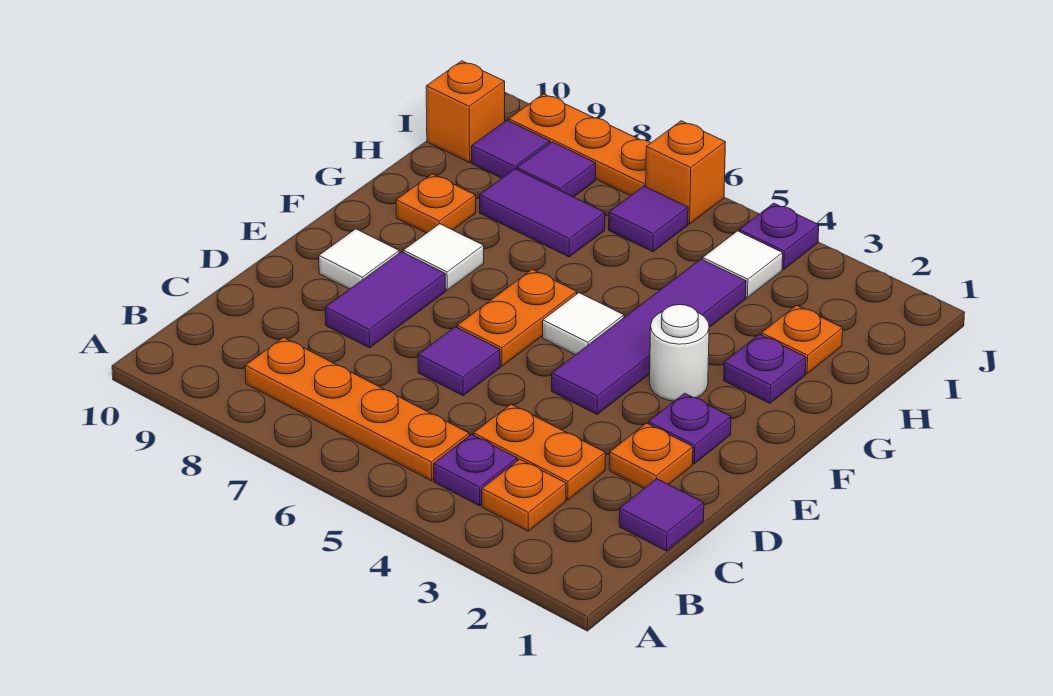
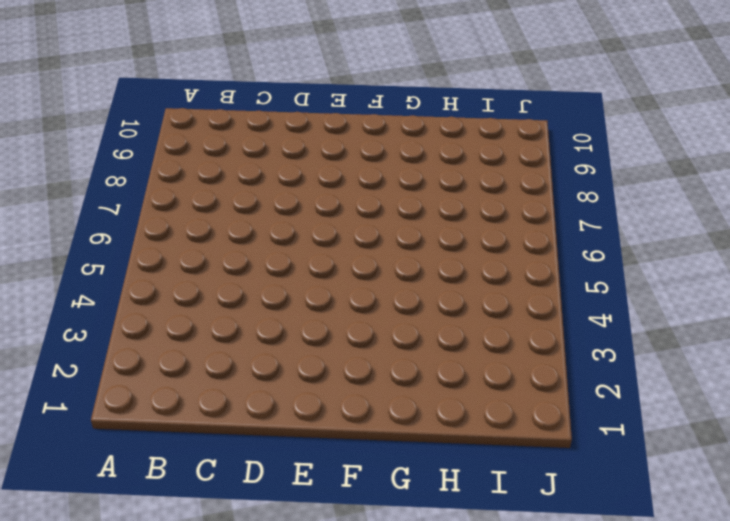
none -> orange 1x1 plate [482,459,566,531]
none -> purple 1x1 plate [434,434,518,506]
none -> orange 1x4 plate [245,338,469,481]

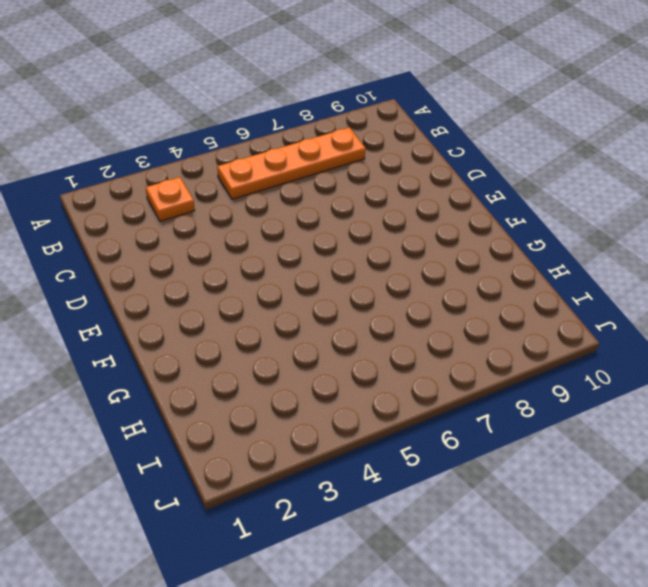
none -> purple 1x1 plate [434,434,518,506]
none -> purple 1x1 tile [619,479,704,551]
none -> orange 1x2 plate [474,404,605,500]

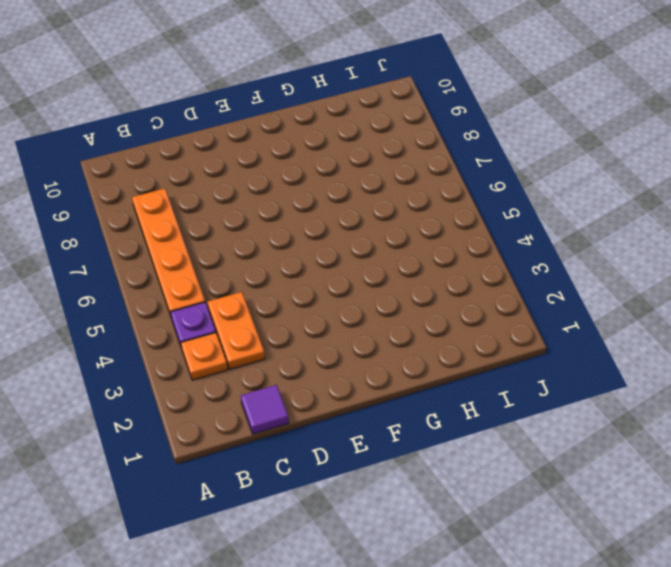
none -> orange 1x1 plate [609,423,693,488]
none -> purple 1x1 tile [418,327,500,396]
none -> purple 1x2 tile [325,252,445,348]

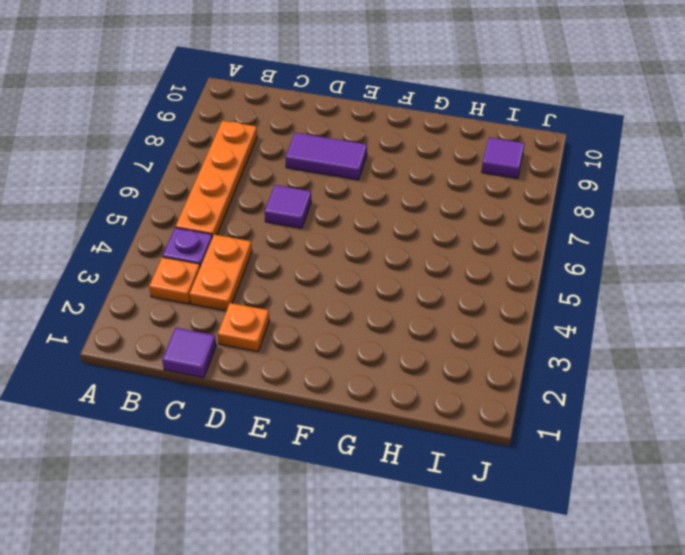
none -> purple 1x1 plate [648,393,731,464]
none -> purple 1x4 tile [552,259,746,414]
none -> orange 1x2 plate [457,269,577,366]

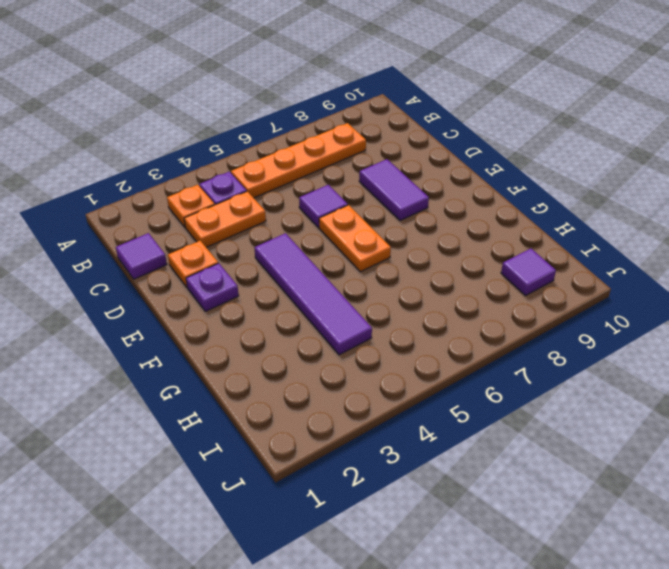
none -> white 1x1 tile [319,229,399,289]
none -> white 1x1 round brick [650,305,709,401]
none -> white 1x1 tile [543,293,624,355]

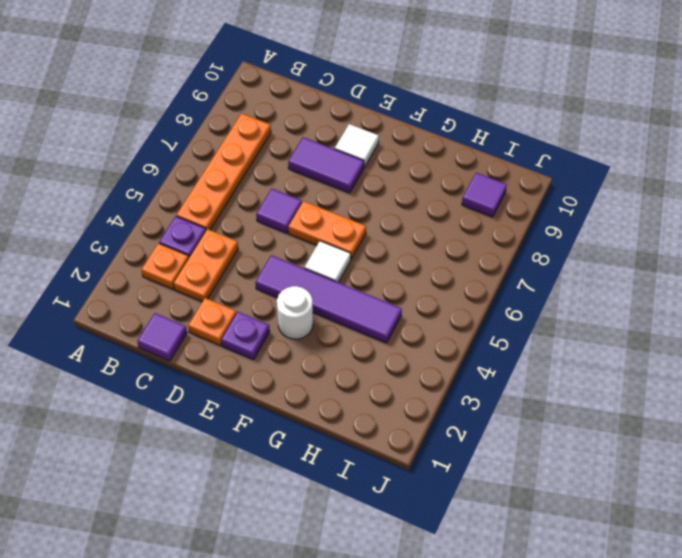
none -> white 1x1 tile [403,224,484,290]
none -> purple 1x1 plate [724,334,806,403]
none -> orange 1x1 plate [396,174,476,233]

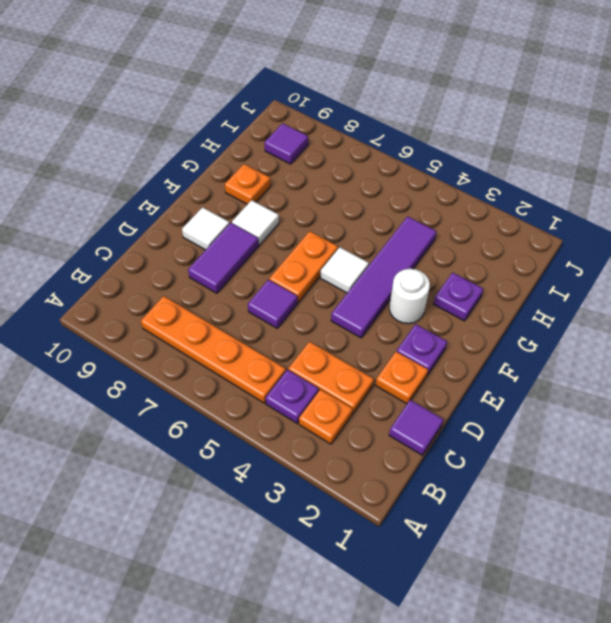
none -> orange 1x1 plate [761,305,843,374]
none -> purple 1x2 tile [480,169,605,257]
none -> white 1x1 tile [703,231,783,298]

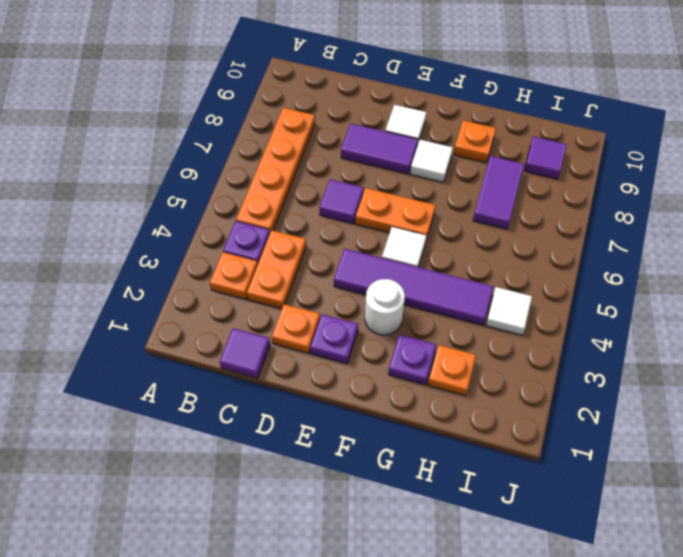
none -> purple 1x1 tile [609,186,688,252]
none -> purple 1x1 tile [517,142,596,197]
none -> orange 1x1 brick [426,61,505,163]

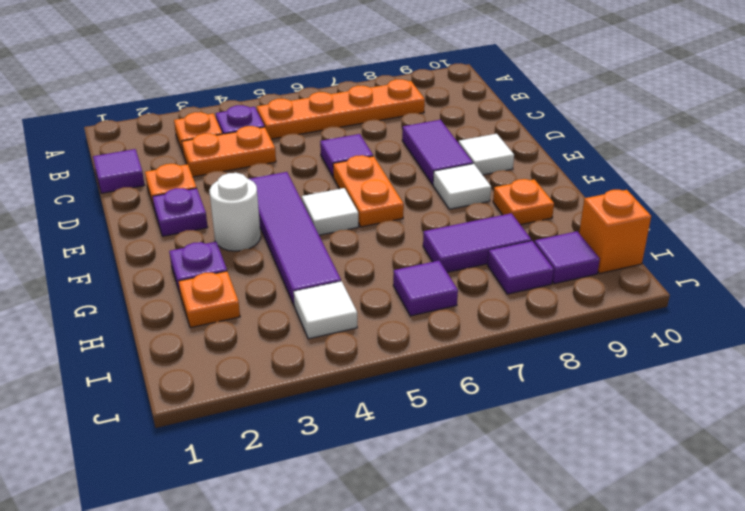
none -> purple 1x1 plate [739,203,819,269]
none -> orange 1x1 brick [646,121,725,224]
none -> orange 1x3 plate [509,94,651,196]

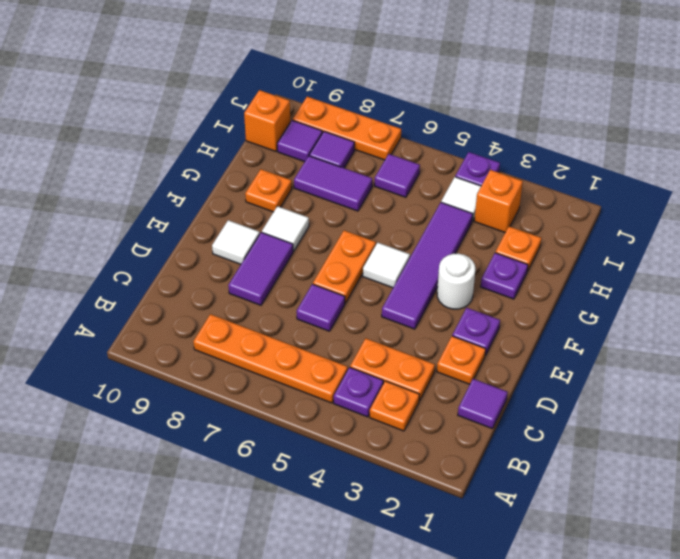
orange 1x1 brick [474,170,523,232] -> orange 1x1 brick moved to [646,121,725,224]

